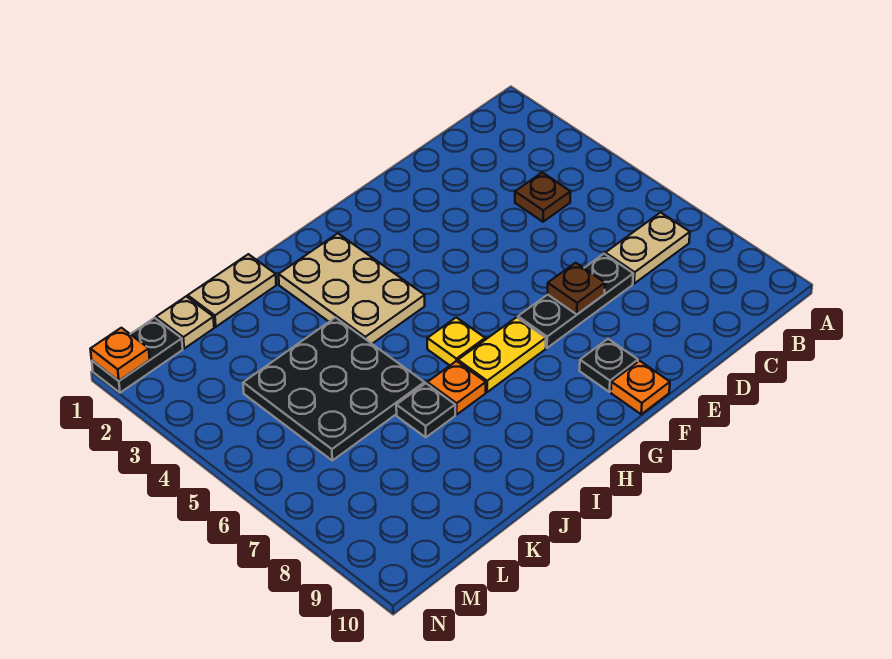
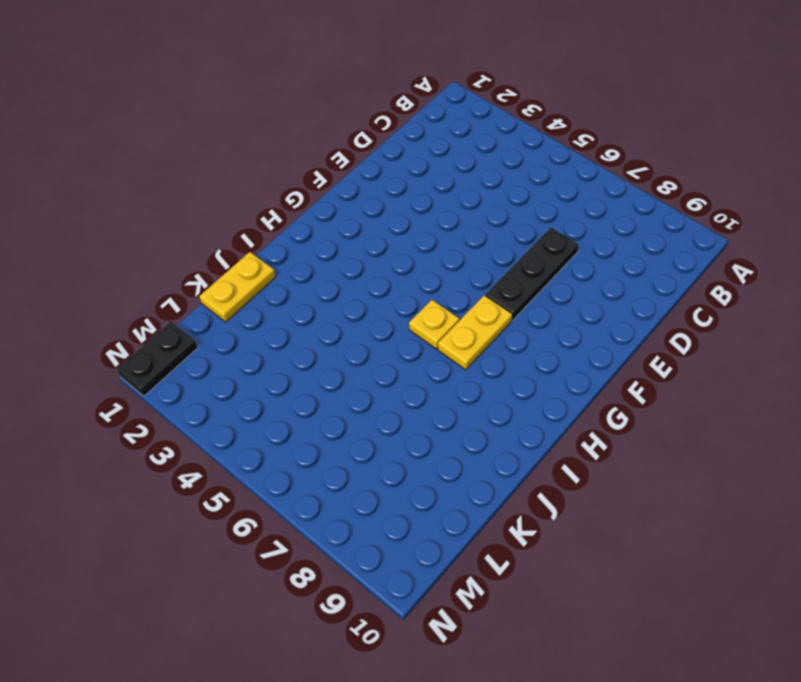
yellow 1x2 plate [199,252,276,322] -> tan 1x2 plate [188,254,276,327]
none -> tan 1x2 plate [605,212,690,284]
none -> brown 1x1 plate [515,172,571,222]
none -> black 1x1 plate [580,339,638,392]

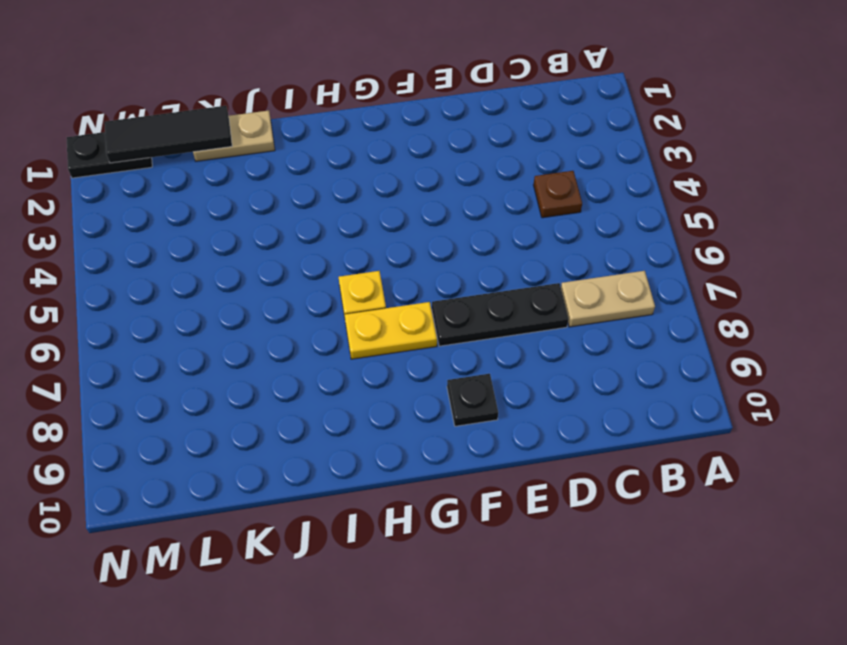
black 1x3 tile [104,106,232,163] -> none
none -> orange 1x1 plate [611,361,670,414]
none -> tan 2x3 plate [279,233,425,344]
none -> orange 1x1 plate [427,361,486,415]

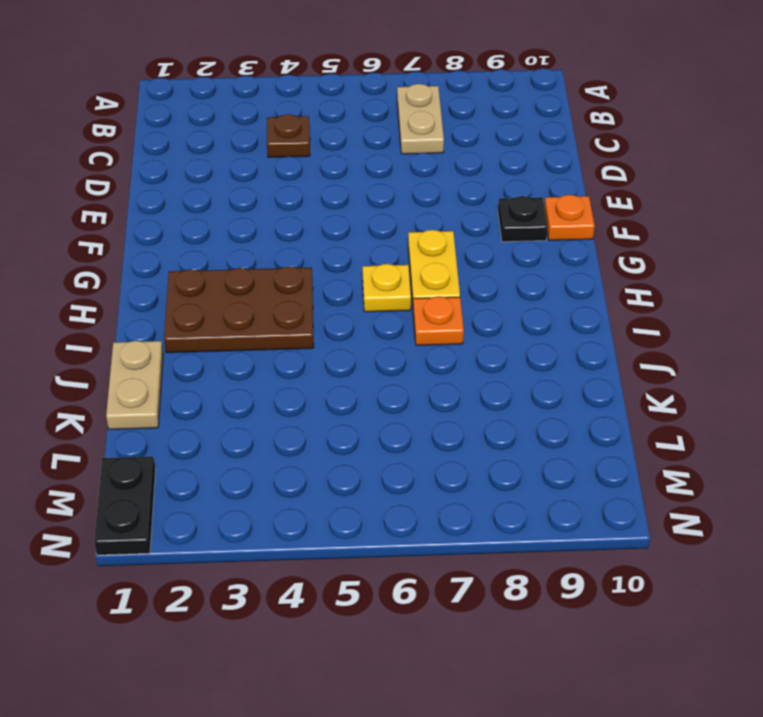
brown 2x3 plate [164,267,314,353] -> tan 2x3 plate [279,233,425,344]
none -> black 1x3 plate [518,254,633,348]
none -> black 3x3 plate [243,318,424,460]
none -> black 1x1 plate [396,383,455,437]

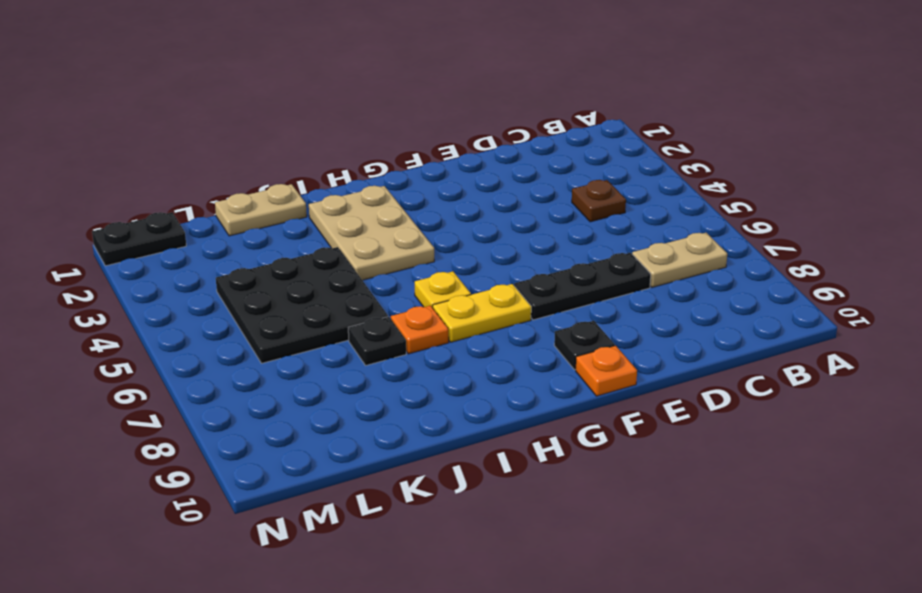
none -> tan 1x1 plate [156,297,214,348]
none -> brown 1x1 plate [547,263,605,314]
none -> orange 1x1 plate [91,328,150,381]

